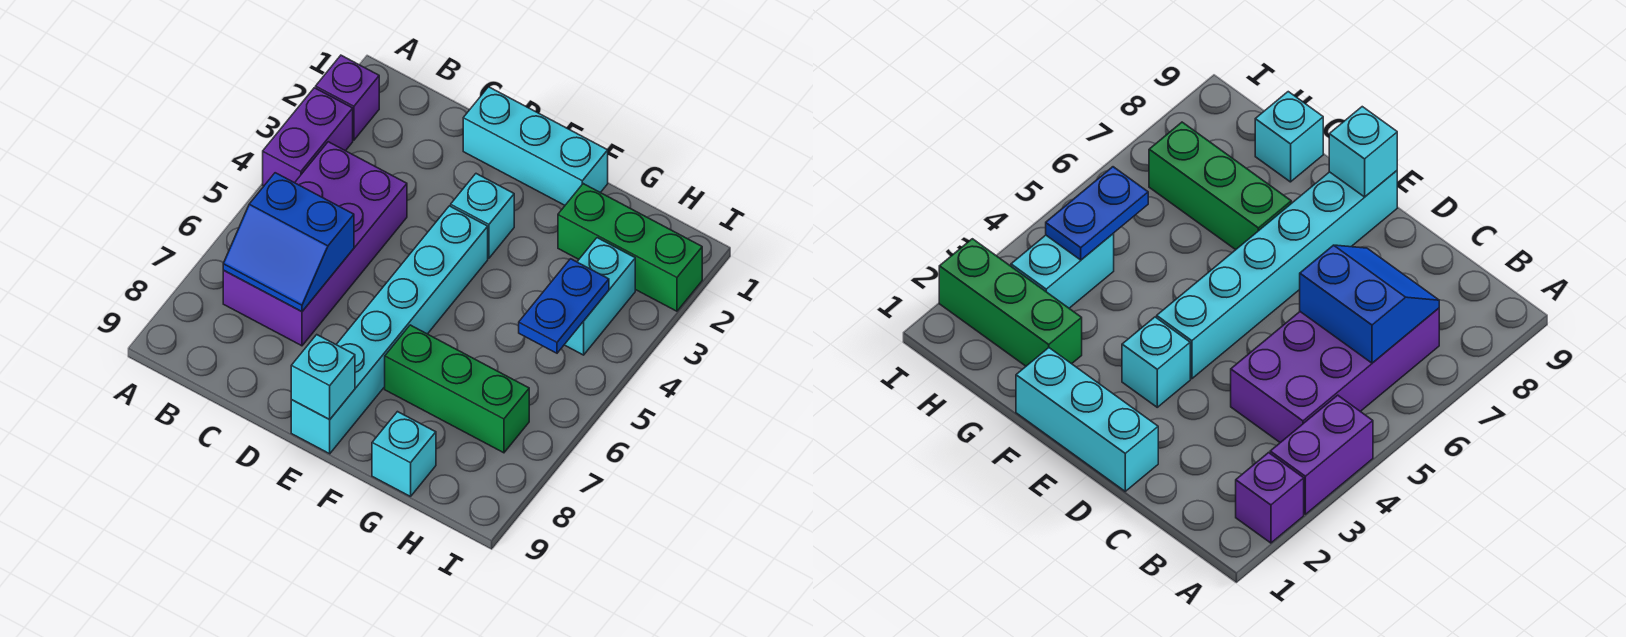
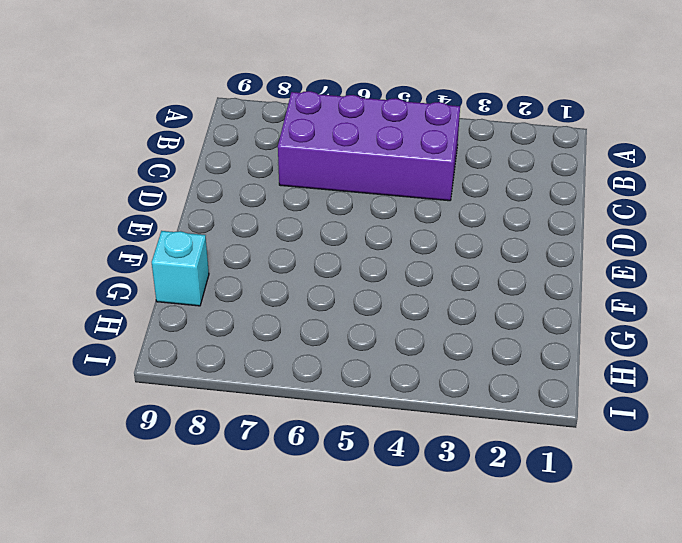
none -> purple 1x1 brick [316,55,379,140]
none -> purple 1x2 brick [263,88,353,186]
none -> cyan 1x3 brick [463,87,608,205]

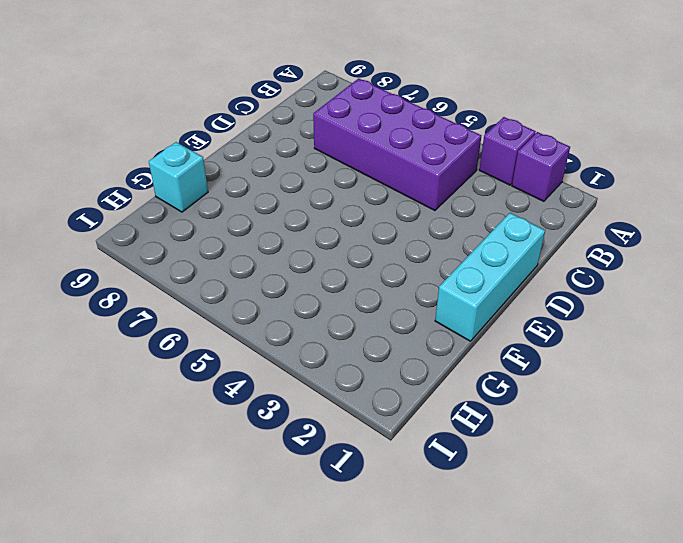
purple 1x1 brick [479,117,536,185] -> purple 1x2 brick [263,88,353,186]
none -> cyan 1x1 brick [451,174,514,258]
none -> cyan 1x6 brick [291,206,488,454]
none -> green 1x3 brick [385,325,529,453]

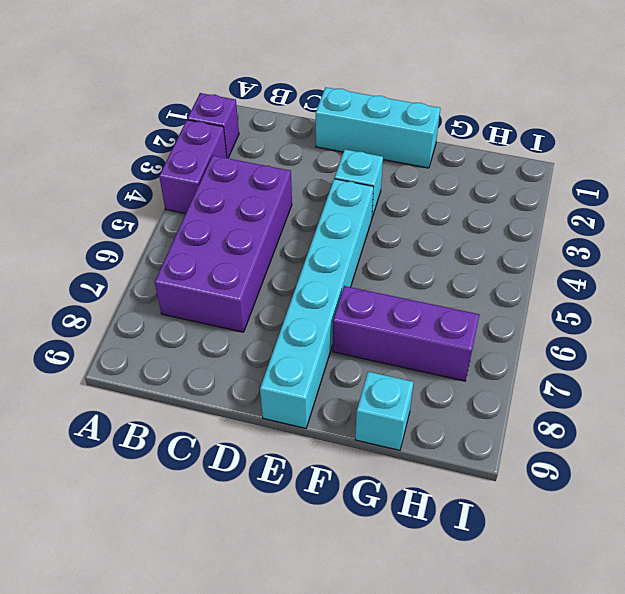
purple 1x3 brick [333,286,480,381] -> green 1x3 brick [385,325,529,453]
none -> green 1x3 brick [558,184,702,311]
none -> cyan 1x2 brick [564,238,635,355]
none -> blue 2x2 slope [223,173,354,312]

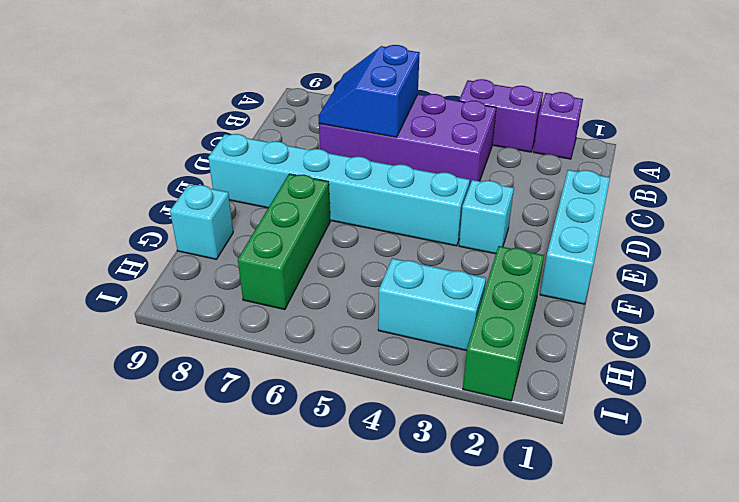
none -> cyan 1x1 brick [291,335,355,419]
none -> blue 1x2 plate [519,259,609,353]

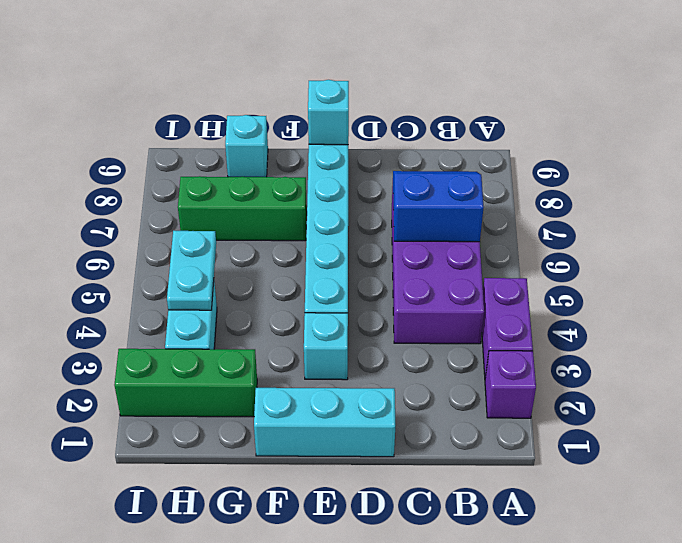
cyan 1x2 plate [167,231,216,310] -> blue 1x2 plate [519,259,609,353]

